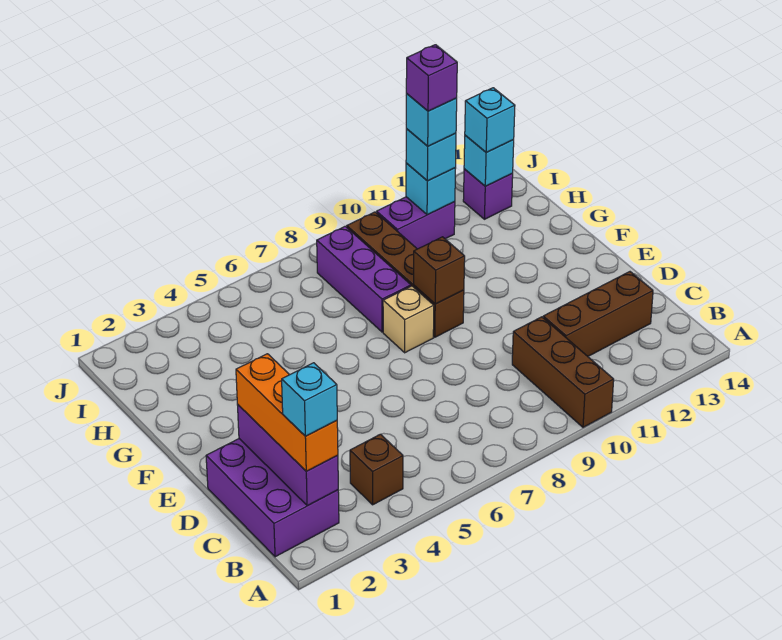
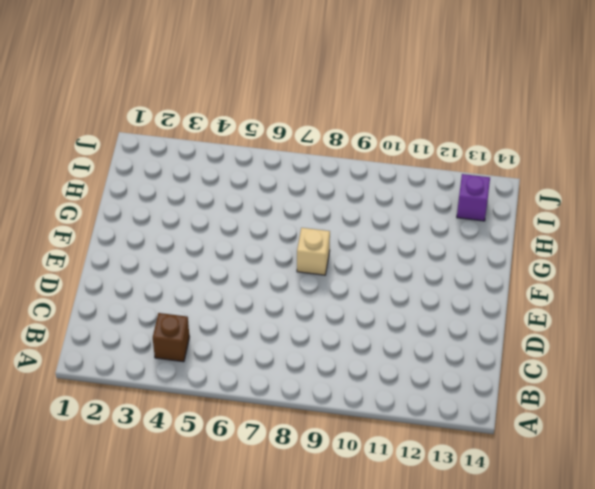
none -> brown 1x3 brick [512,317,614,427]
none -> purple 2x3 brick [206,439,339,557]
none -> brown 1x3 brick [543,272,653,356]

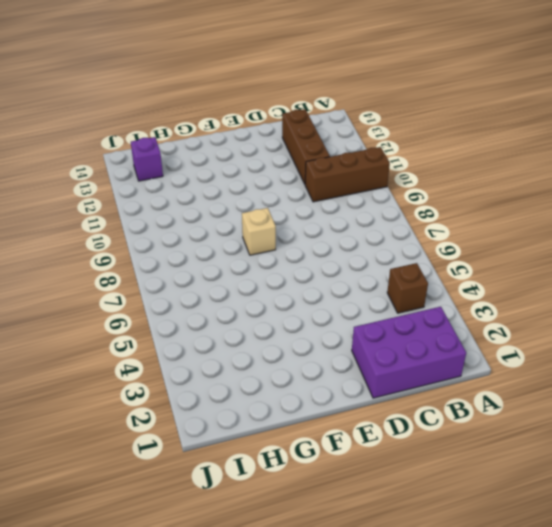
none -> brown 1x4 brick [347,212,464,337]
none -> purple 1x3 brick [317,226,411,332]
none -> purple 1x2 brick [377,197,455,249]

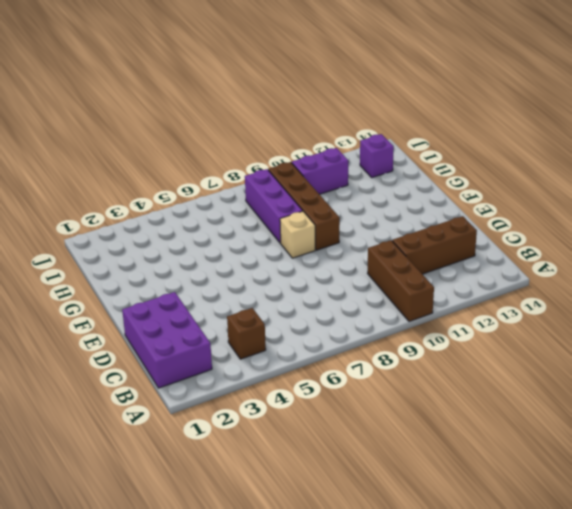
none -> purple 1x3 brick [238,405,338,506]
none -> brown 1x1 brick [413,237,465,304]
none -> cyan 1x1 brick [406,163,456,215]

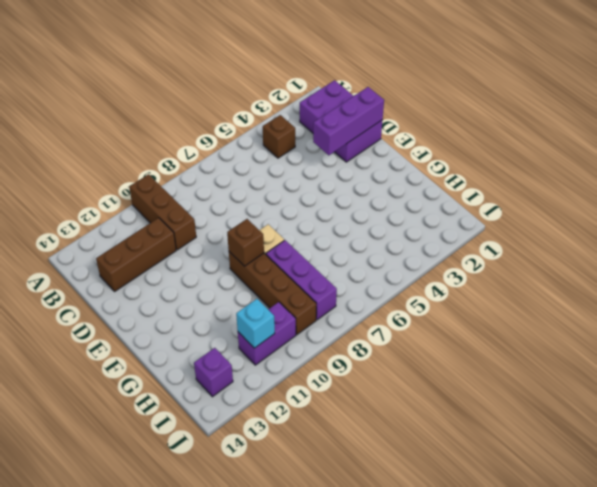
purple 1x3 brick [313,87,384,155] -> purple 1x3 brick turned to [238,405,338,506]
none -> cyan 1x1 brick [464,135,514,186]
none -> orange 1x3 brick [236,354,338,471]
none -> cyan 1x1 brick [406,129,456,181]

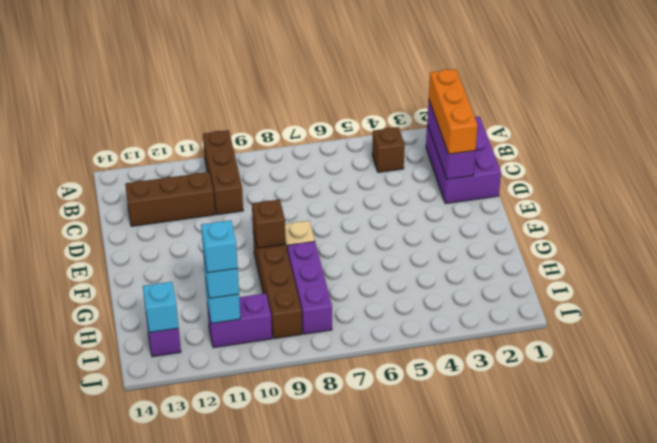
none -> cyan 1x1 brick [465,88,515,152]
none -> cyan 1x1 brick [282,363,337,436]
none -> purple 1x1 brick [406,45,457,111]

